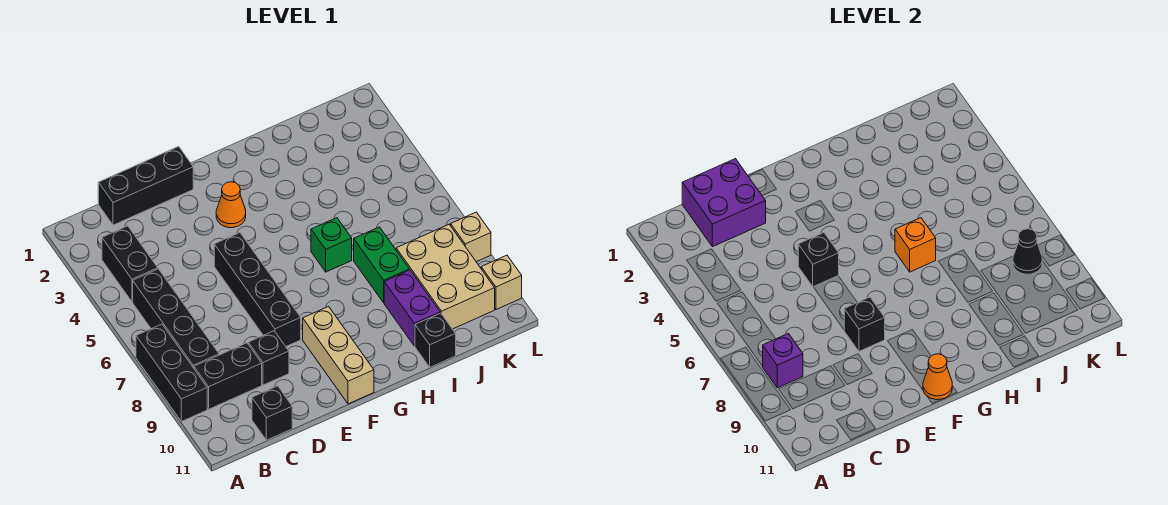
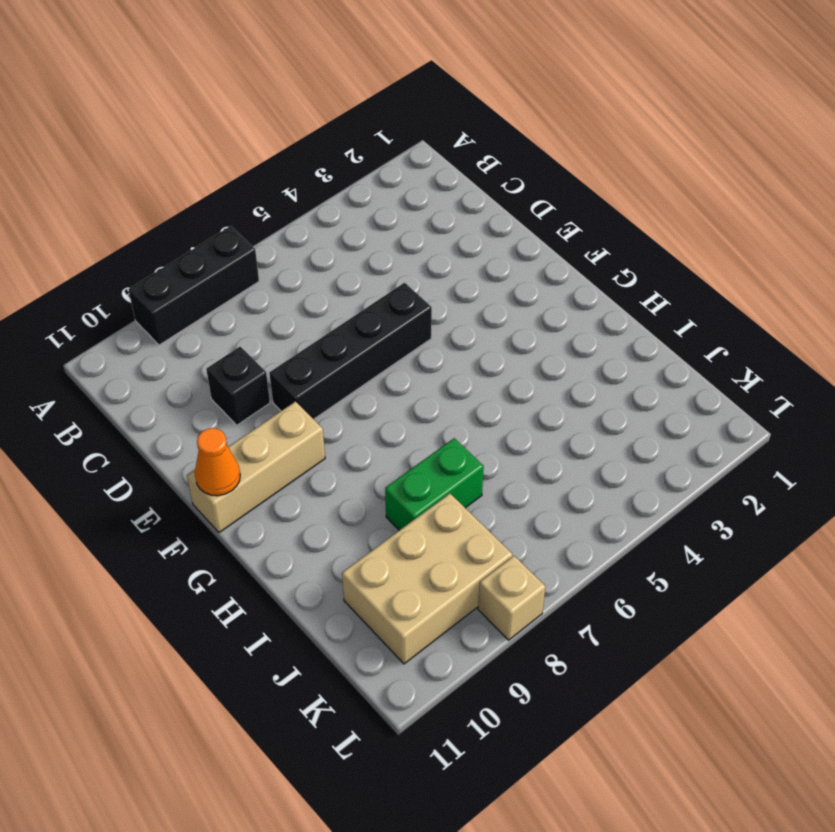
none -> black 1x2 brick [102,226,158,302]
none -> black 1x4 brick [133,269,219,368]
none -> black 1x2 brick [194,343,262,409]

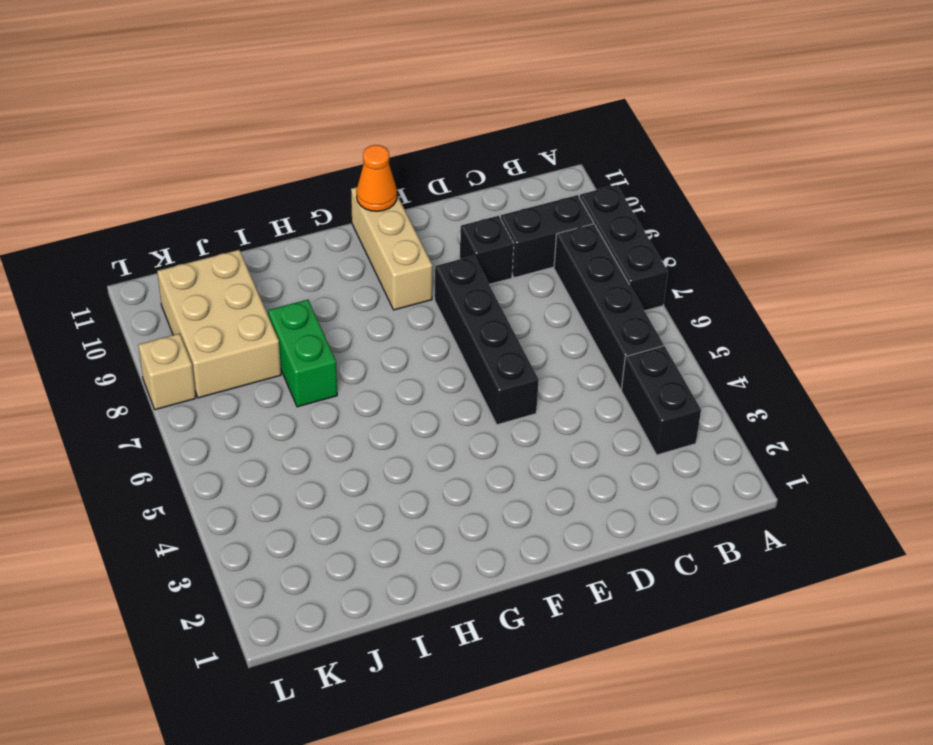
none -> black 1x3 brick [98,146,193,225]
none -> black 1x1 brick [252,386,292,440]
none -> orange 1x1 cone [216,182,246,228]

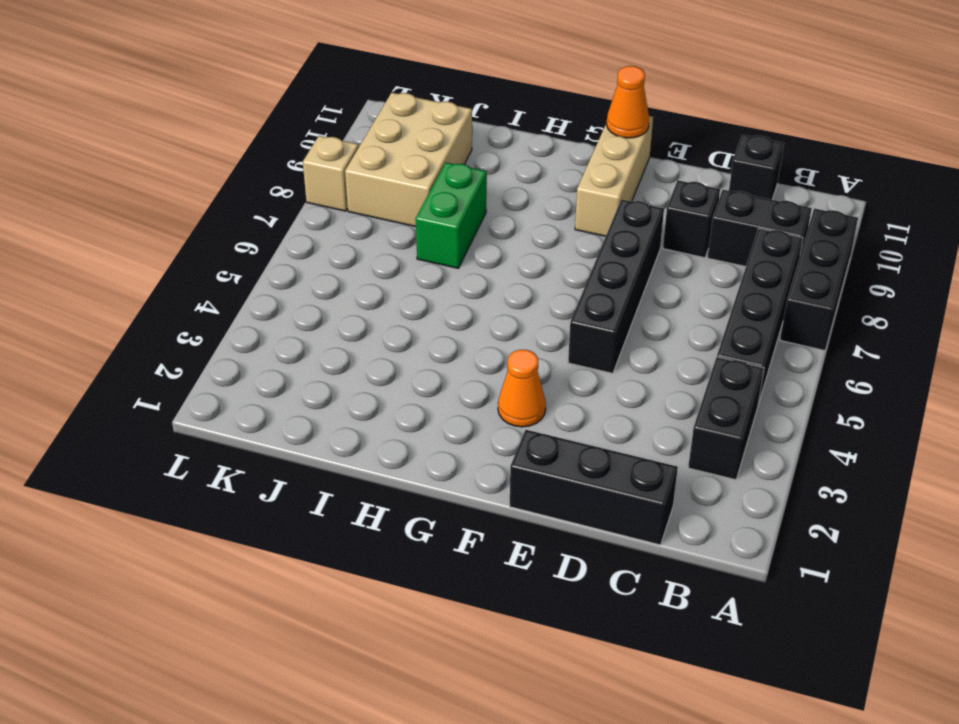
none -> green 1x1 brick [311,218,352,272]
none -> purple 1x2 brick [384,270,440,346]
none -> black 1x1 brick [415,313,456,367]

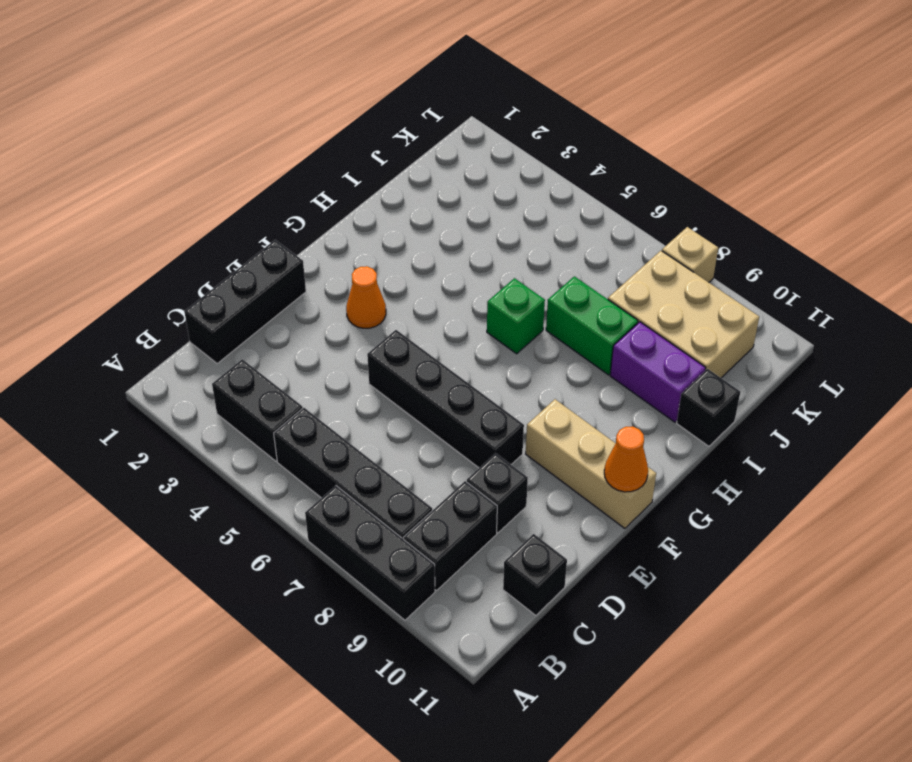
none -> tan 1x1 brick [481,255,522,310]
none -> purple 1x1 brick [763,334,803,388]
none -> purple 2x2 brick [682,159,766,247]

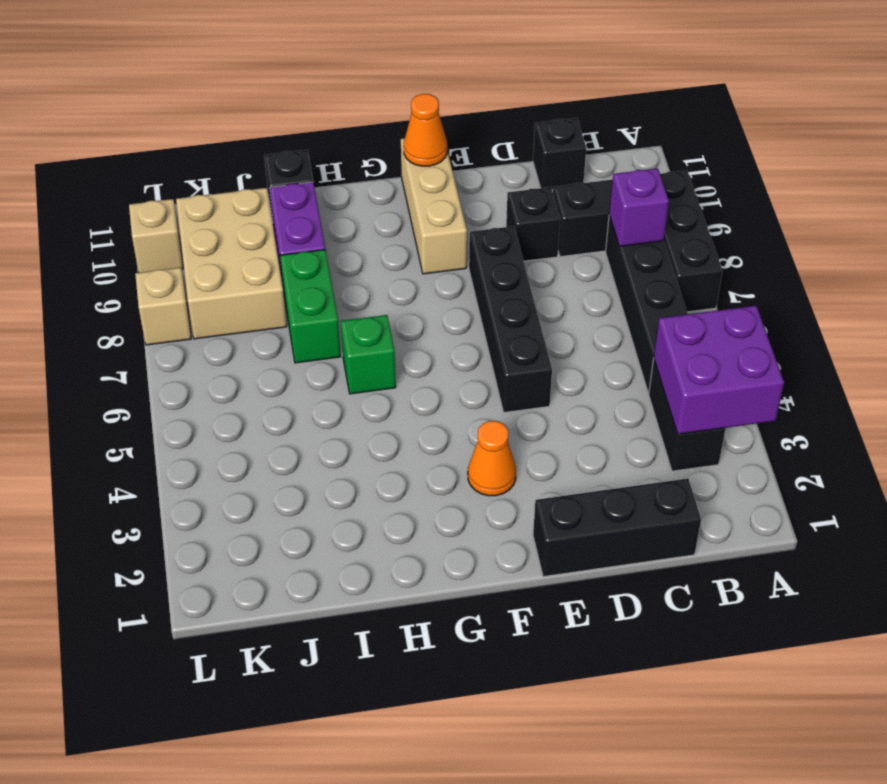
purple 2x2 brick [654,306,784,434] -> purple 2x2 brick moved to [682,159,766,247]
none -> black 1x1 brick [798,233,839,287]
none -> black 1x1 brick [844,297,885,351]
none -> orange 1x1 brick [895,218,936,272]

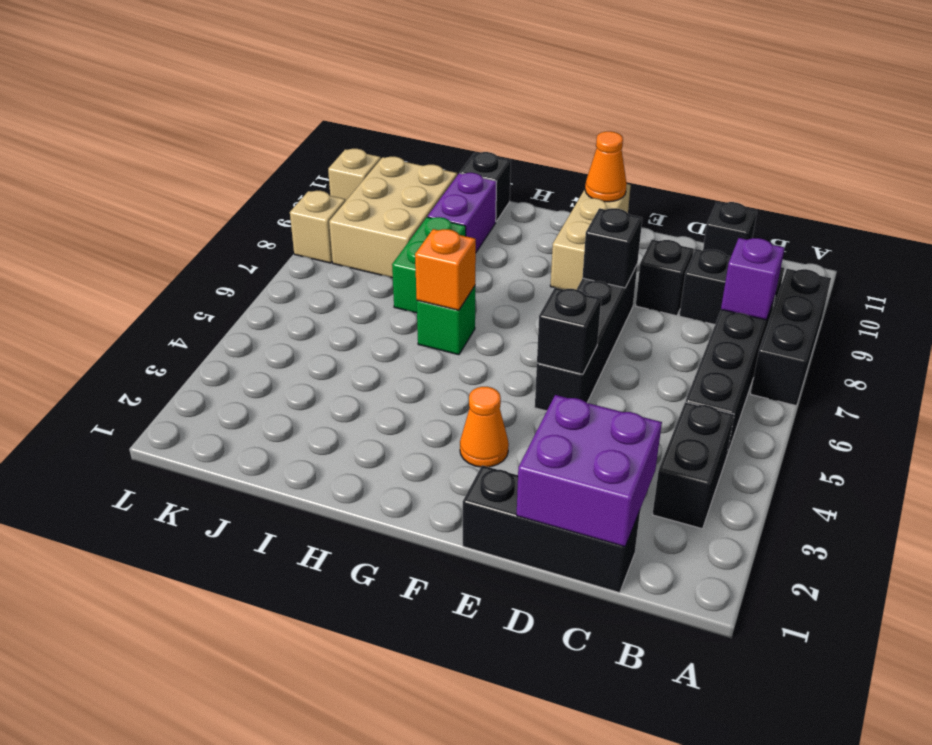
none -> black 1x1 cone [1013,229,1042,274]

